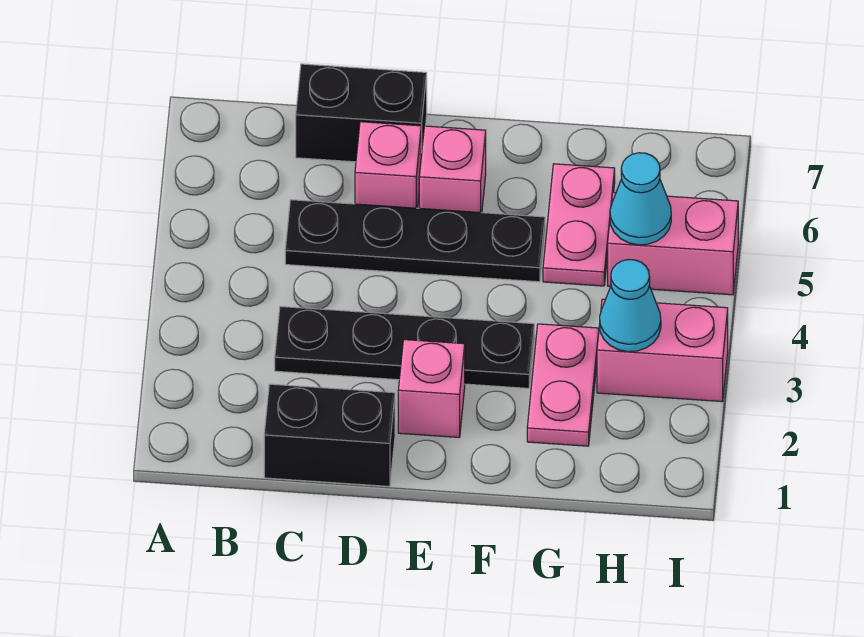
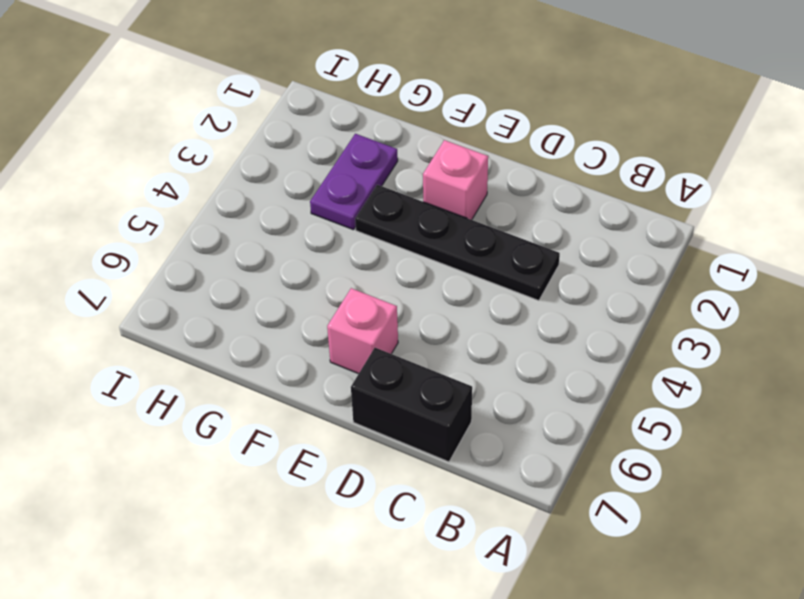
purple 1x2 plate [310,134,398,230] -> pink 1x2 plate [527,324,599,446]
none -> black 1x2 brick [264,384,395,486]
none -> black 1x4 plate [285,200,545,282]
none -> pink 1x1 brick [355,122,421,208]

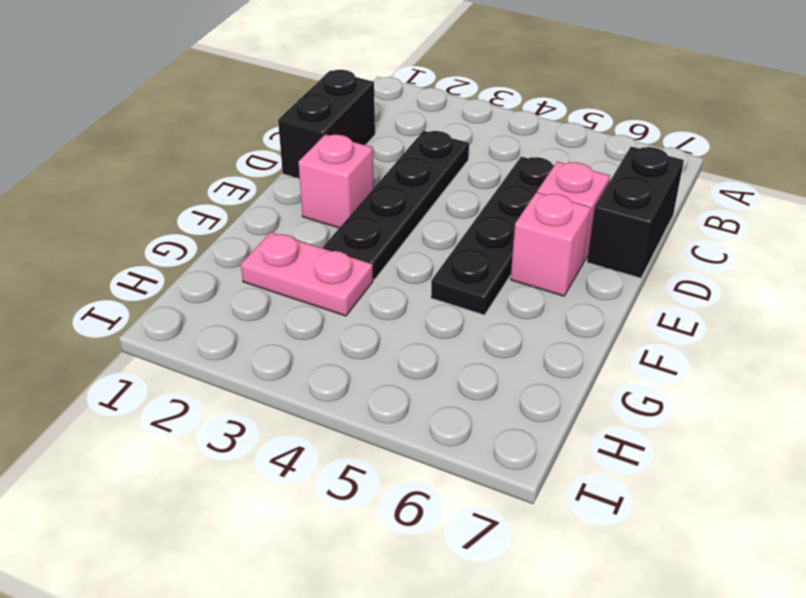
none -> pink 1x2 plate [543,164,615,286]
none -> pink 1x2 brick [597,299,728,402]
none -> pink 1x2 brick [608,193,738,295]

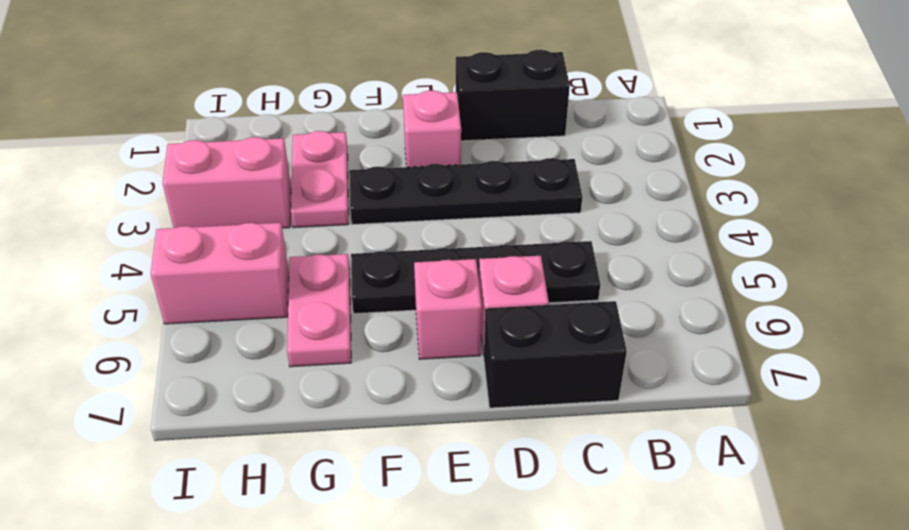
none -> cyan 1x1 cone [600,260,661,352]
none -> cyan 1x1 cone [610,153,671,245]

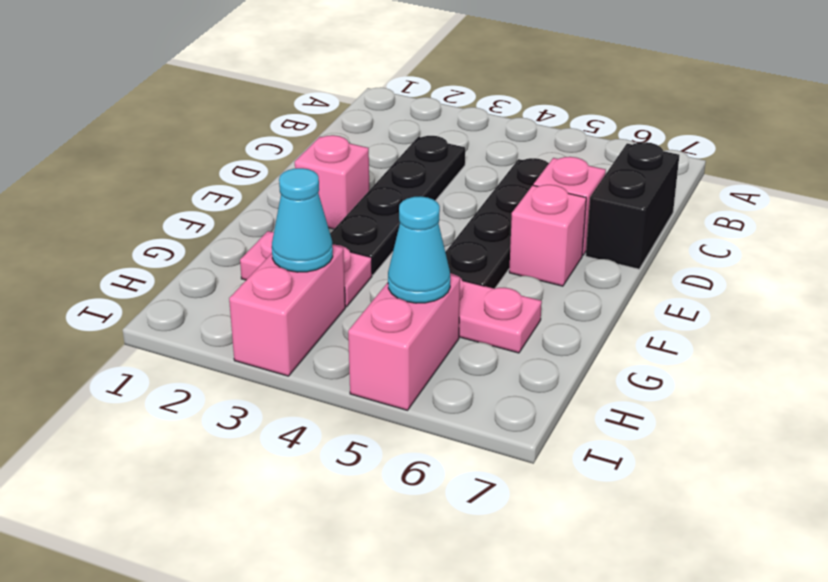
none -> black 1x2 brick [264,384,395,486]

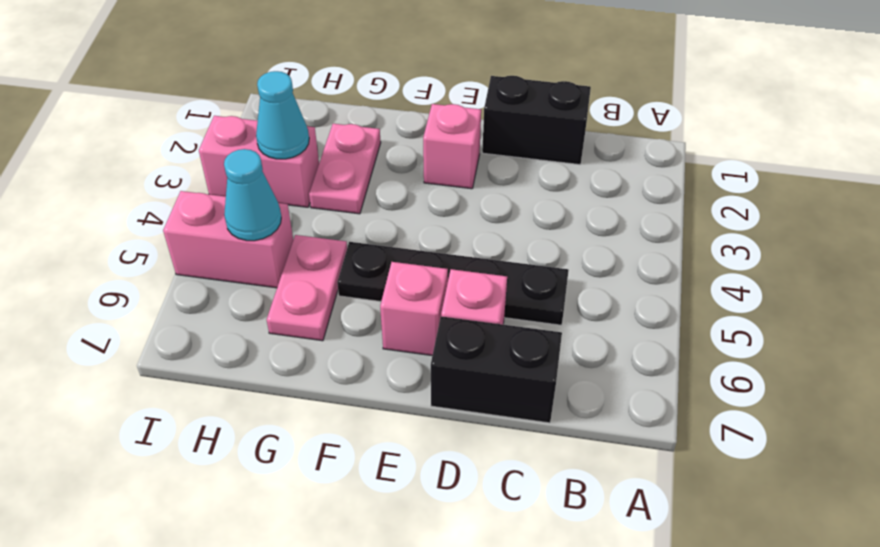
none -> black 1x4 plate [275,306,534,388]

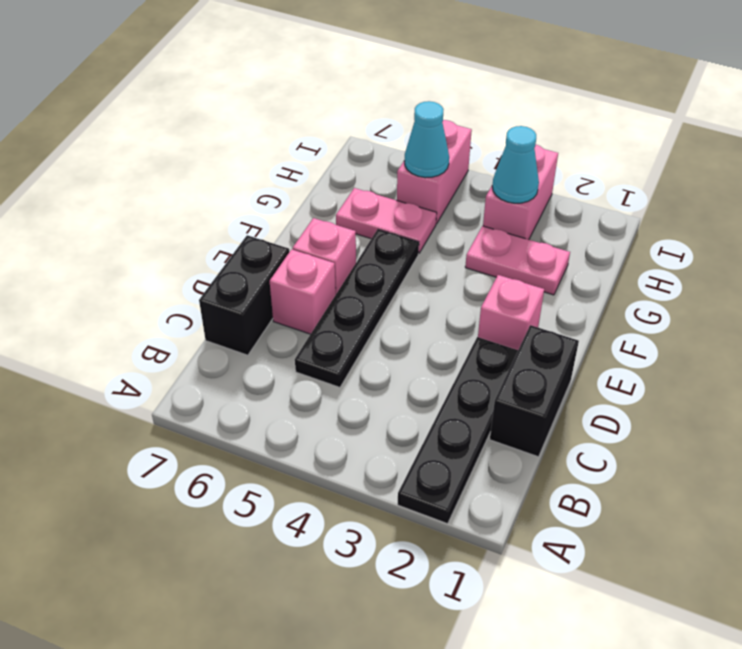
black 1x4 plate [398,337,518,524] -> black 1x4 plate moved to [275,306,534,388]

